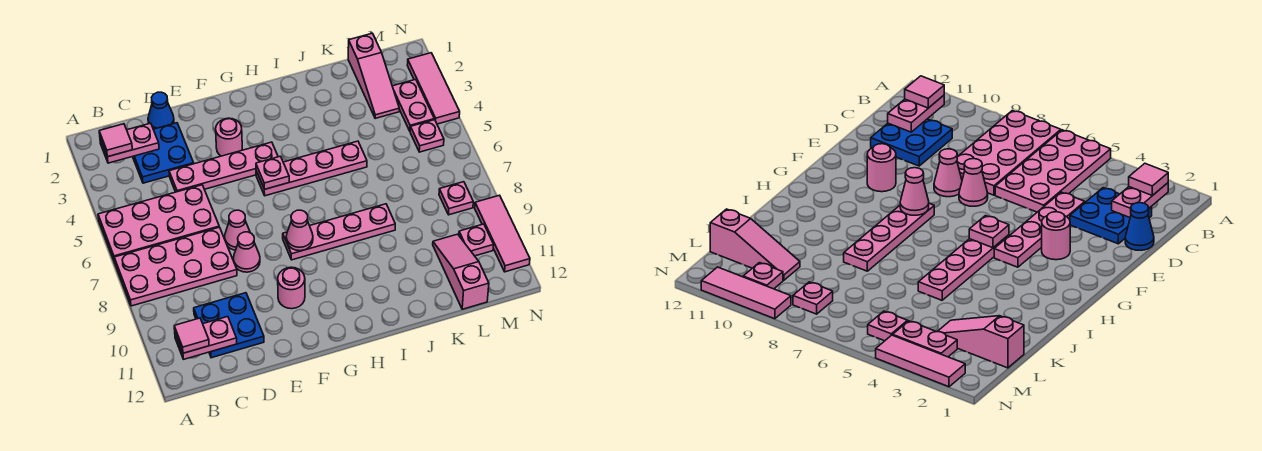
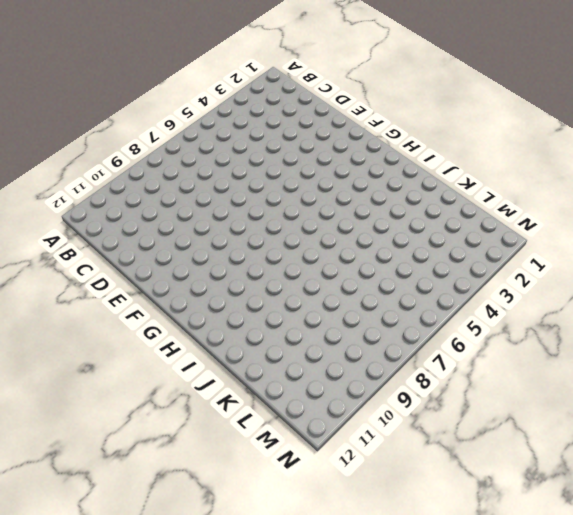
none -> pink 2x4 plate [98,185,219,262]
none -> pink 2x4 plate [114,227,237,306]
none -> blue 2x2 plate [133,123,194,183]

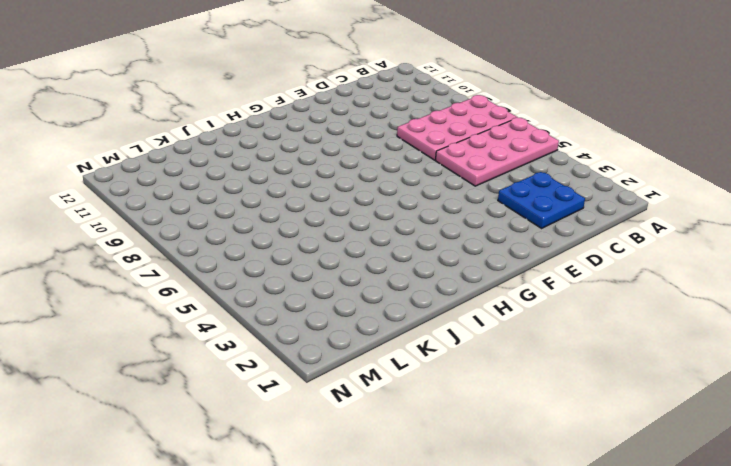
none -> blue 2x2 plate [194,293,264,358]
none -> blue 1x1 cone [148,92,174,129]
none -> pink 1x4 plate [169,142,278,192]

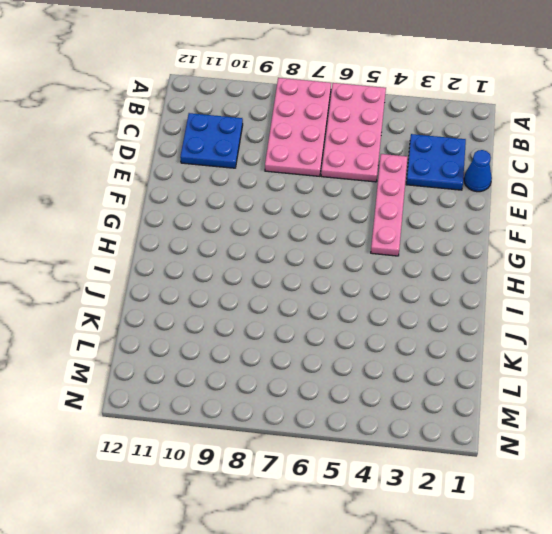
none -> pink 1x1 cone [225,210,250,250]
none -> pink 1x1 cone [233,232,260,272]
none -> pink 1x1 round brick [216,118,242,156]

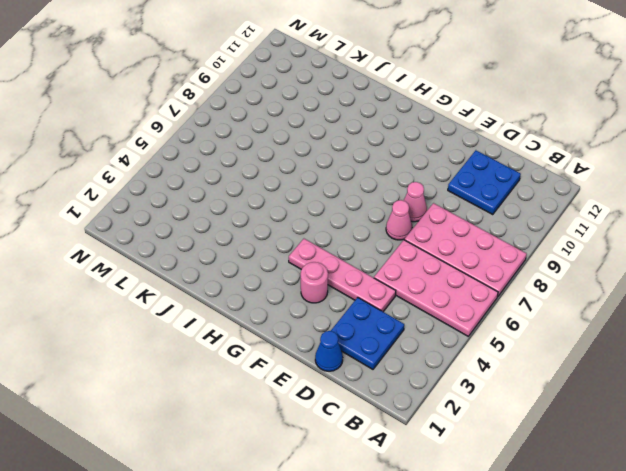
none -> pink 1x1 round brick [278,267,305,309]
none -> pink 1x4 plate [256,141,367,196]
none -> pink 1x4 plate [283,204,395,260]

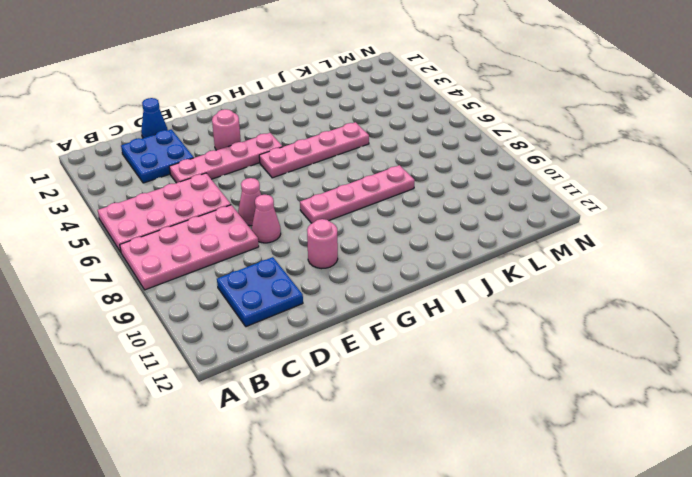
none -> pink 1x3 slope [348,33,399,119]
none -> pink 1x3 slope [433,234,489,309]
none -> pink 1x2 plate [392,79,434,131]

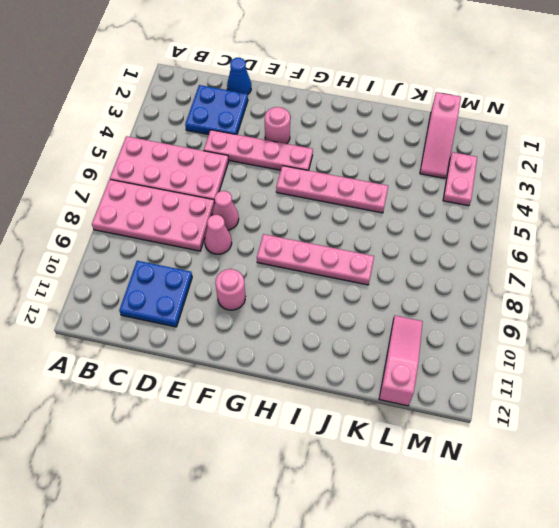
none -> pink 1x1 plate [410,120,444,152]
none -> pink 1x1 plate [439,182,473,215]
none -> pink 1x1 plate [459,224,494,256]

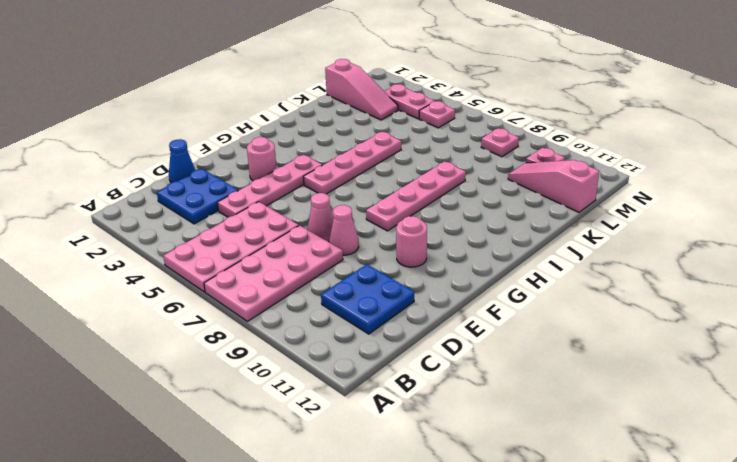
none -> pink 1x3 tile [407,53,460,124]
none -> pink 1x3 tile [475,195,530,272]
none -> pink 1x2 plate [100,123,159,163]

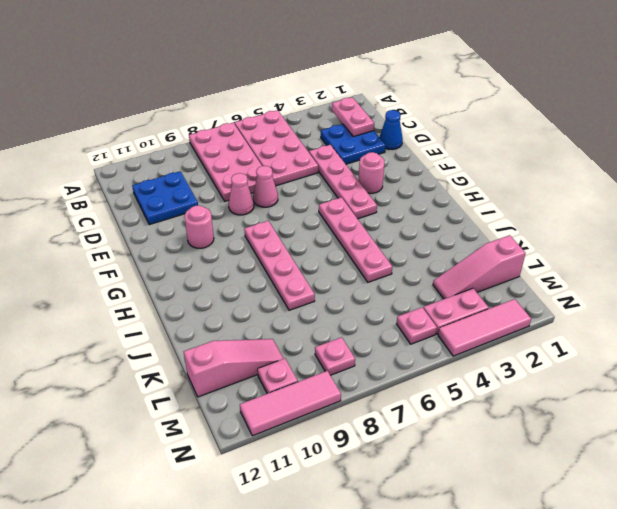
none -> pink 1x2 plate [175,317,237,359]
none -> pink 1x1 plate [256,156,289,189]
none -> pink 1x1 cone [286,210,313,251]

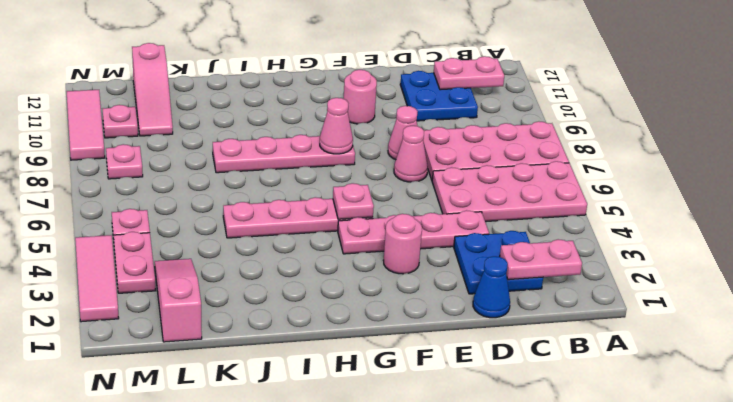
none -> pink 1x1 tile [99,124,132,157]
none -> pink 1x1 tile [174,318,209,353]

